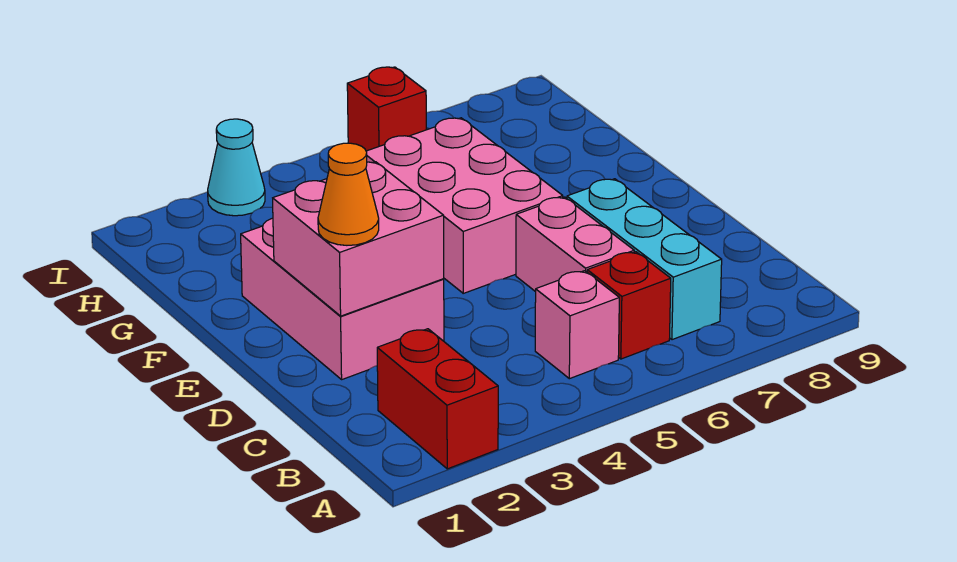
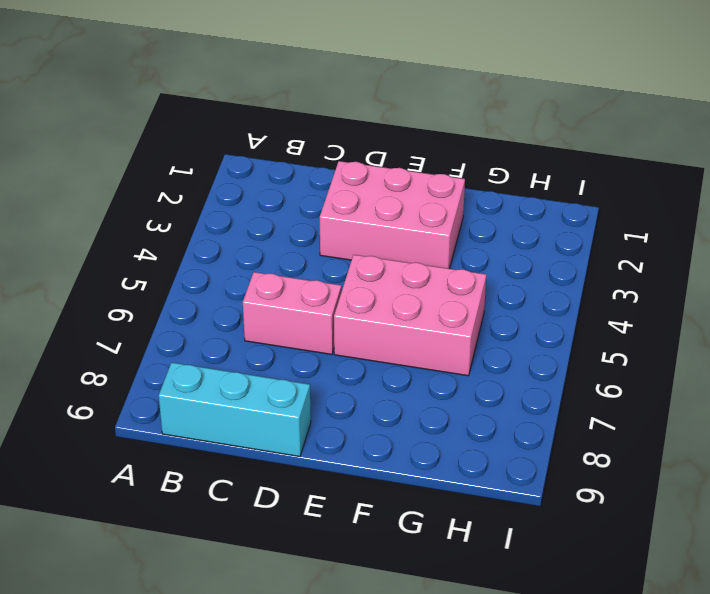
cyan 1x3 brick [159,362,311,457] -> cyan 1x3 brick moved to [567,179,722,340]
none -> red 1x2 brick [377,329,498,469]
none -> pink 1x1 brick [535,271,619,379]

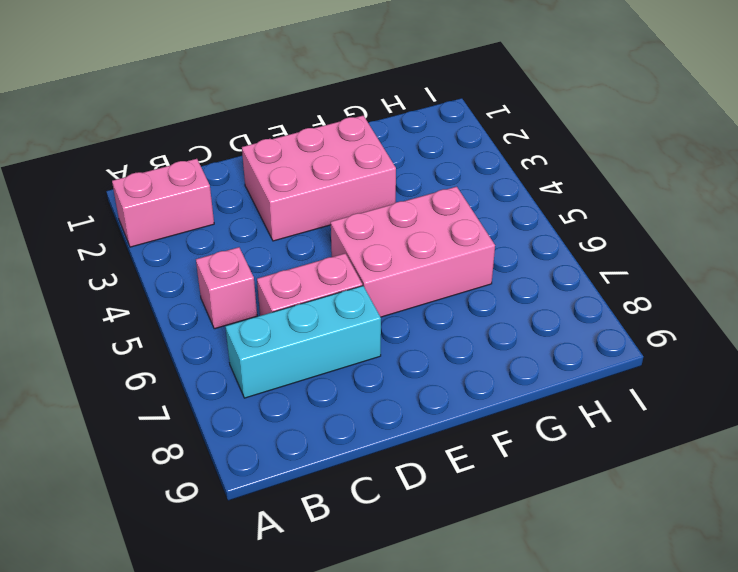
pink 1x2 brick [112,159,214,247] -> red 1x2 brick [377,329,498,469]
none -> red 1x1 brick [587,252,671,359]
none -> cyan 1x1 cone [208,119,265,216]

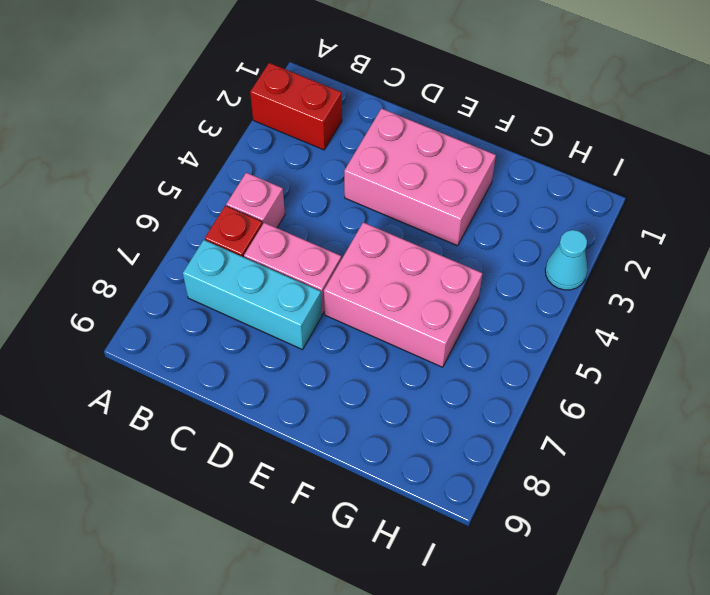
none -> red 1x1 brick [347,67,426,151]
none -> pink 2x2 brick [273,162,444,316]

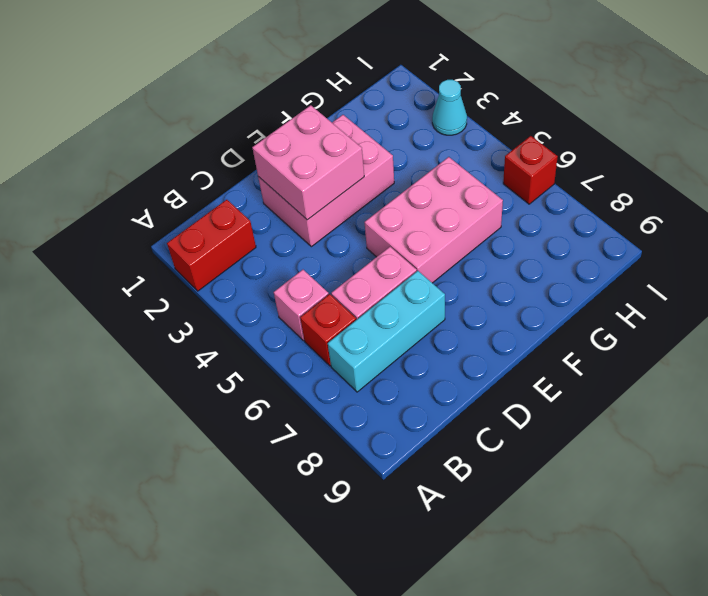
none -> orange 1x1 cone [318,143,379,245]

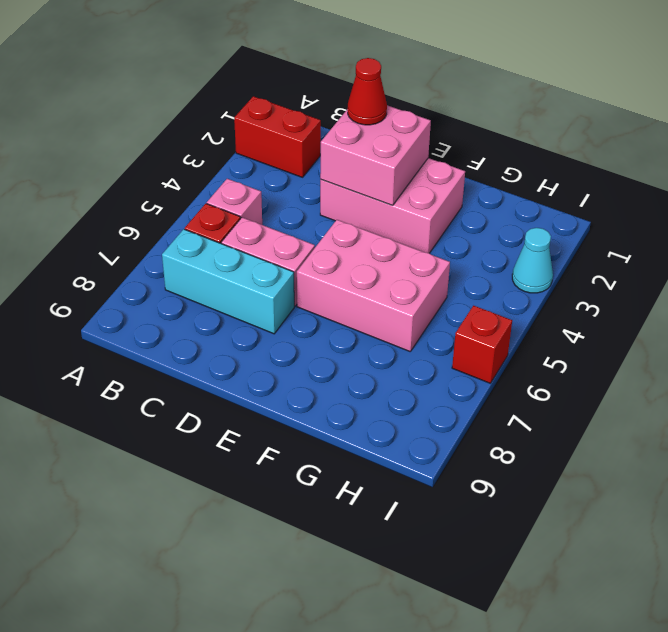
red 1x1 cone [348,58,387,125] -> orange 1x1 cone [318,143,379,245]

